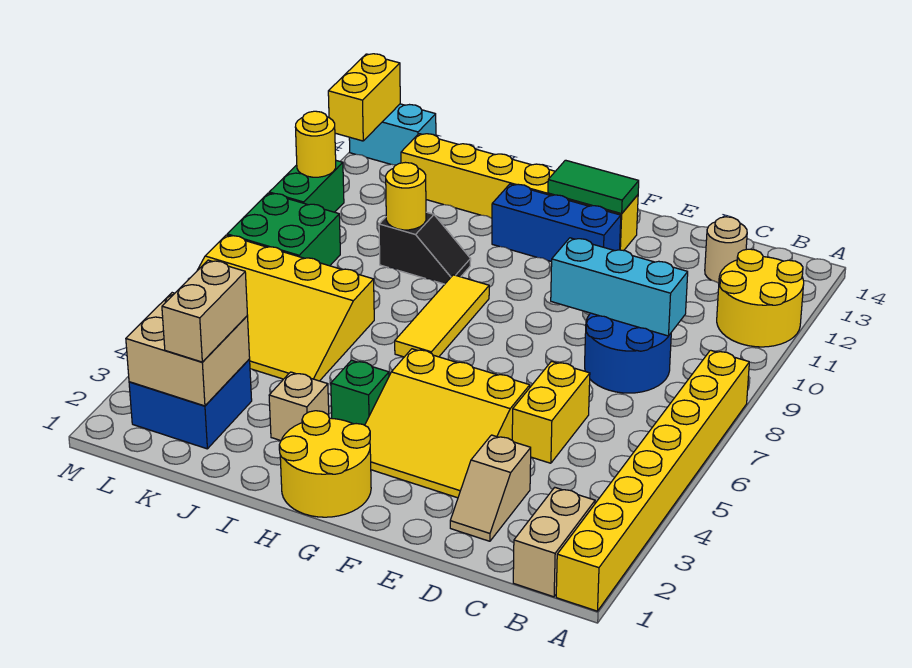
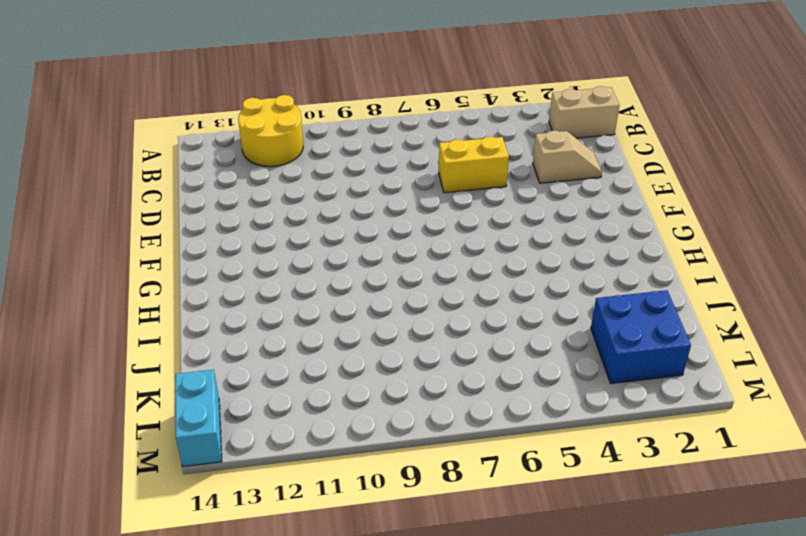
none -> yellow 1x8 brick [556,350,749,611]
none -> blue 2x2 round brick [585,313,671,393]
none -> tan 1x1 round brick [705,217,747,283]

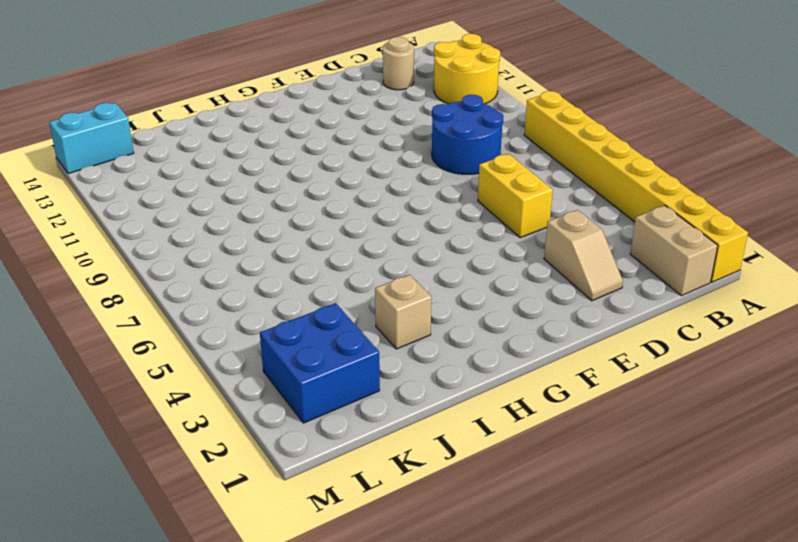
none -> yellow 3x3 slope [365,349,530,498]
none -> blue 1x3 brick [492,184,621,262]
none -> yellow 1x6 brick [401,134,638,251]

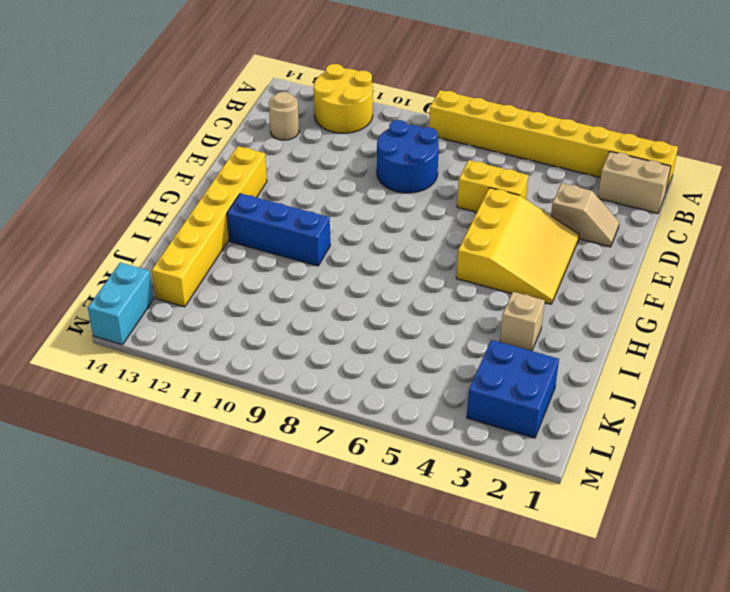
blue 1x3 brick [227,193,330,266] -> blue 1x3 brick turned to [492,184,621,262]
none -> yellow 2x2 round brick [279,411,371,517]
none -> green 1x1 brick [331,360,389,425]
none -> yellow 1x3 tile [395,275,489,357]

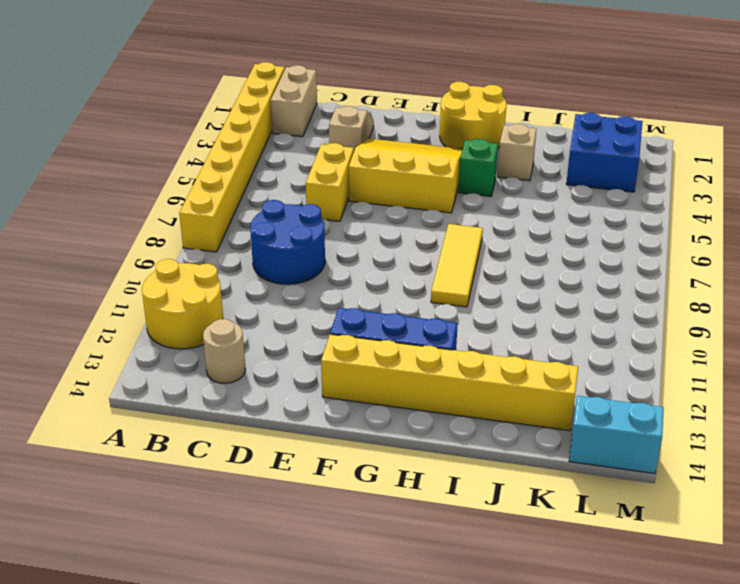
none -> black 1x2 slope [379,212,471,284]
none -> yellow 3x4 slope [197,235,374,381]
none -> green 2x2 brick [227,193,340,266]

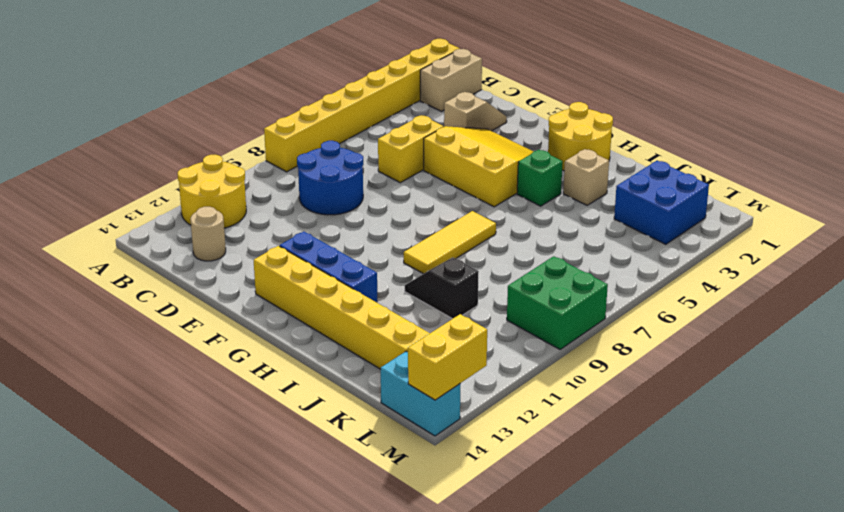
none -> yellow 3x4 slope [197,235,374,381]
none -> green 1x2 brick [269,161,344,212]
none -> cyan 1x3 brick [551,238,688,336]

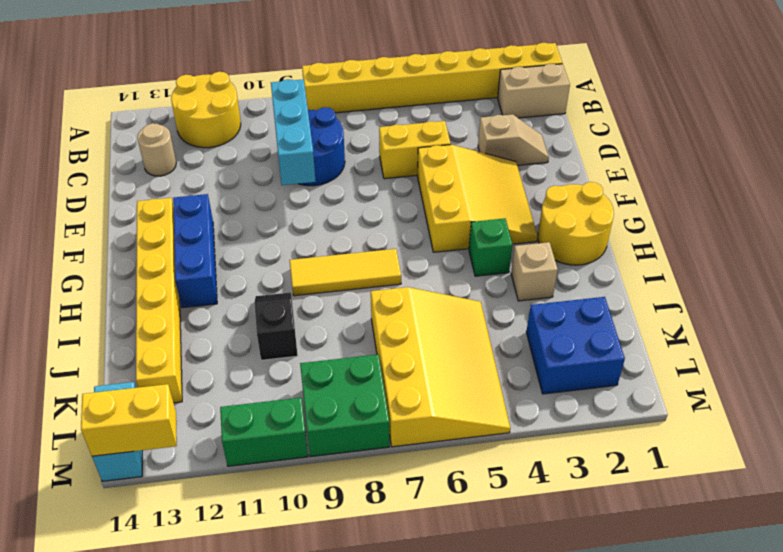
none -> green 1x2 tile [548,160,639,214]
none -> yellow 1x1 round brick [386,162,426,230]
none -> tan 2x2 brick [126,293,250,406]

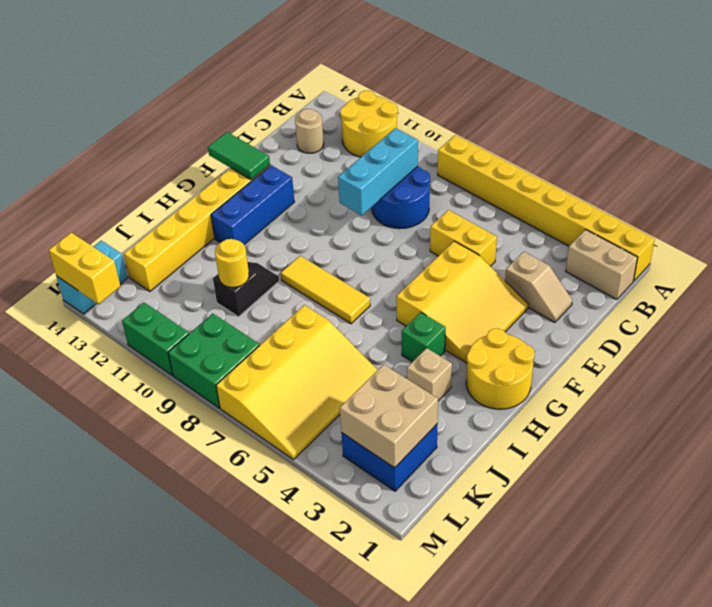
green 1x2 tile [208,132,270,180] -> green 1x2 tile turned to [548,160,639,214]
none -> yellow 1x1 round brick [296,111,336,177]
none -> tan 1x2 brick [162,260,247,362]

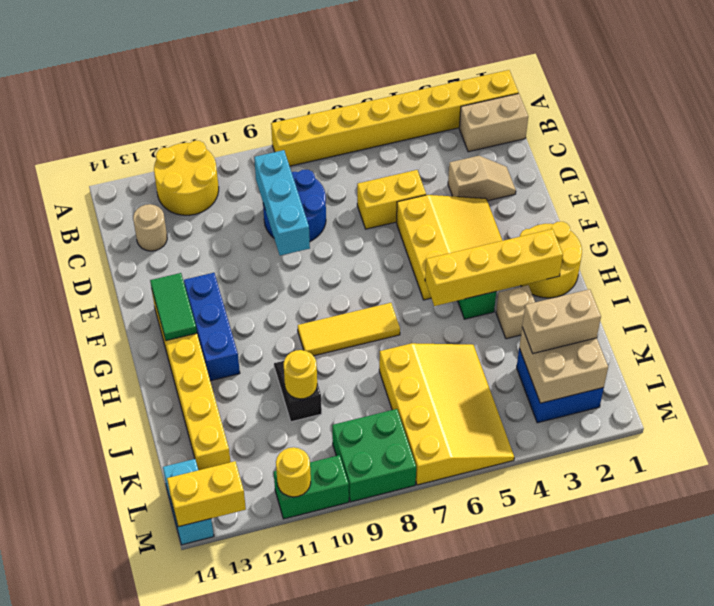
yellow 1x4 brick [425,229,563,306] -> none

